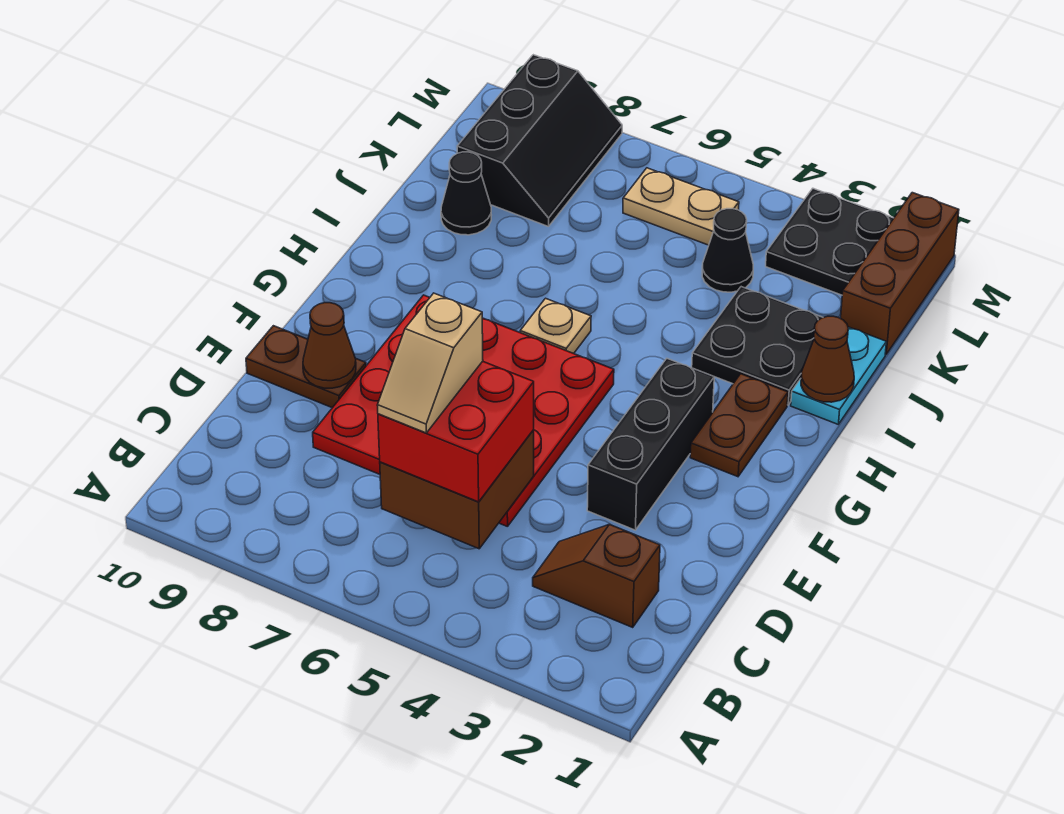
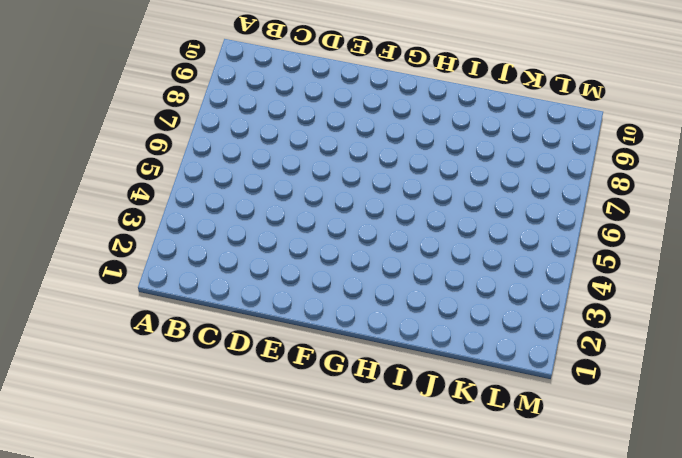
none -> brown 1x2 slope [533,524,660,627]
none -> red 4x4 plate [313,295,614,527]
none -> black 1x3 brick [587,359,714,530]

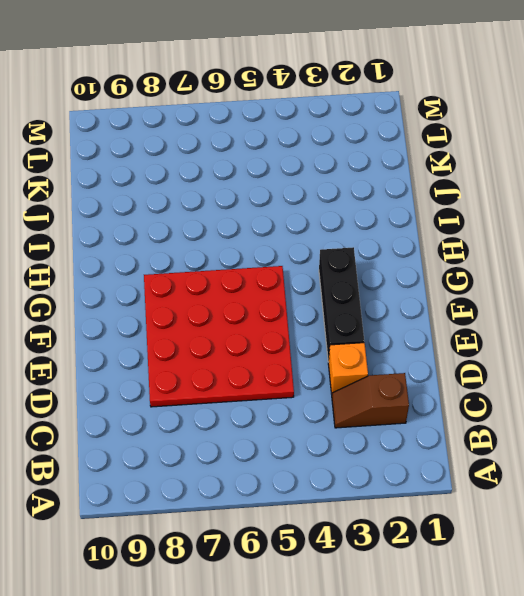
orange 1x1 brick [328,343,368,394] -> none
none -> brown 1x2 plate [246,326,366,408]
none -> brown 1x2 plate [690,374,788,477]
none -> tan 1x1 plate [520,298,591,354]

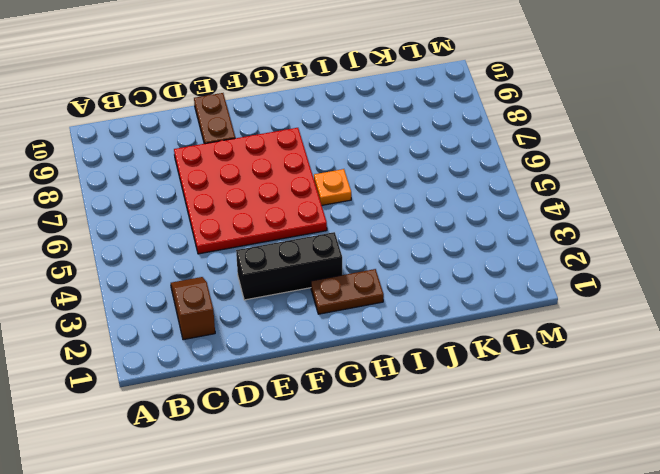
orange 1x1 plate [314,169,351,205] -> tan 1x1 plate [520,298,591,354]
none -> cyan 1x2 plate [791,327,886,424]
none -> black 2x2 plate [692,287,823,405]
none -> black 1x1 cone [441,152,491,235]

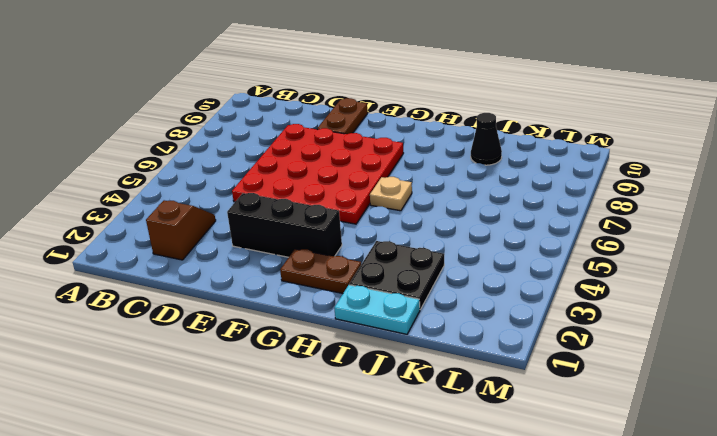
none -> brown 1x3 brick [841,193,959,354]
none -> black 1x1 cone [702,209,753,292]
none -> black 2x3 slope [457,55,622,227]

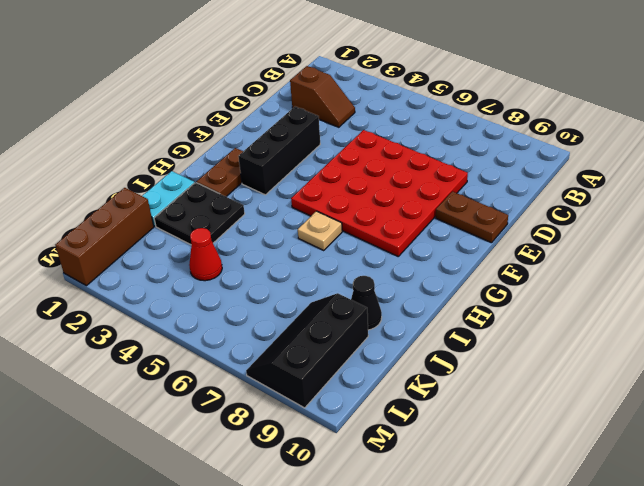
red 1x1 cone [189,228,222,281] -> black 1x1 cone [702,209,753,292]
none -> black 2x2 plate [766,189,894,295]
none -> tan 1x2 plate [623,168,739,245]
none -> brown 2x2 brick [380,430,534,549]

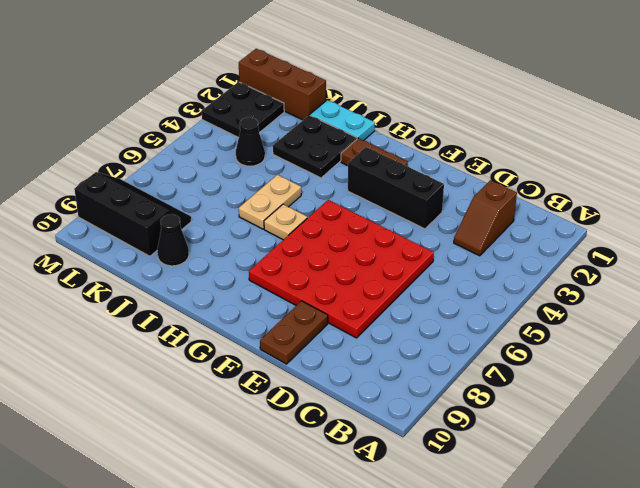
tan 1x2 plate [239,175,301,229] -> tan 1x2 plate moved to [623,168,739,245]
none -> brown 2x2 brick [380,430,534,549]
none -> brown 1x1 cone [303,303,356,388]
none -> brown 1x1 cone [801,316,854,402]

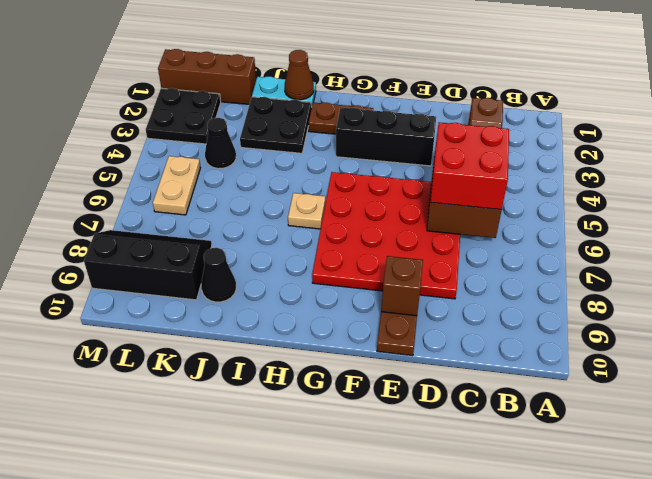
brown 1x1 brick [381,256,423,316] -> brown 1x1 cone [303,303,356,388]
none -> tan 1x2 slope [377,293,483,433]

